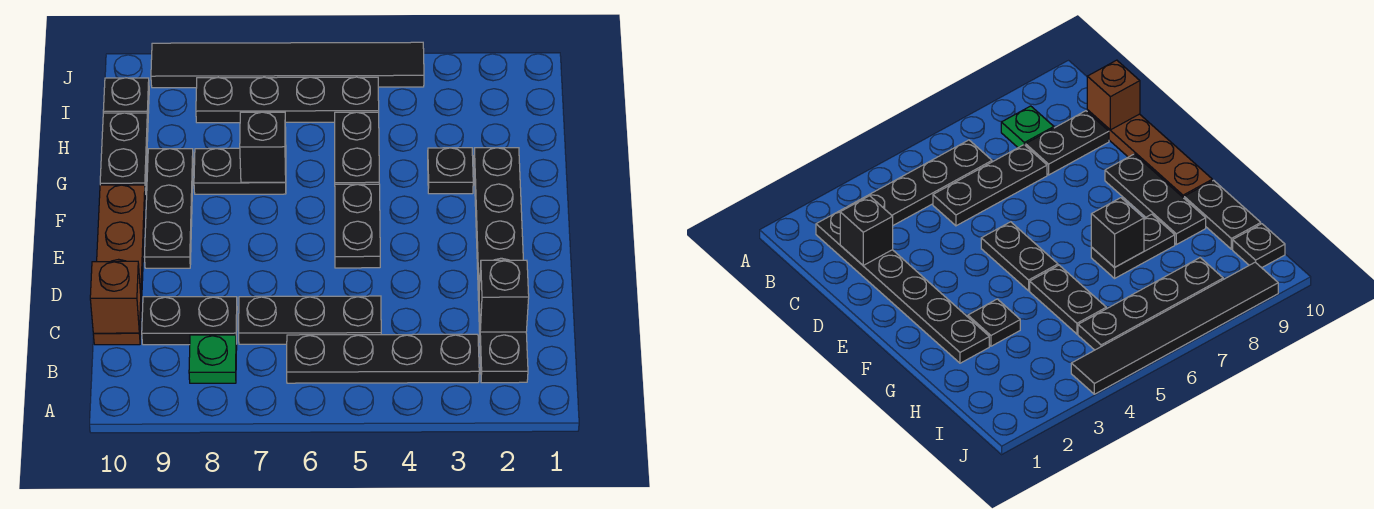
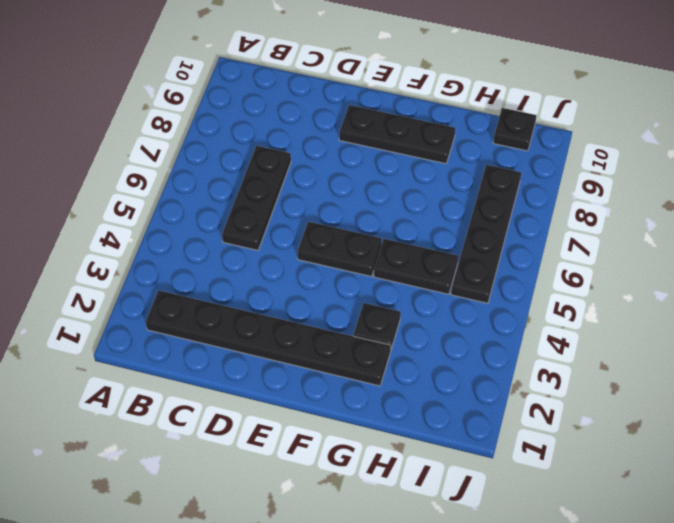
none -> black 1x4 plate [287,334,479,383]
none -> green 1x1 plate [189,335,237,383]
none -> black 1x2 plate [142,297,237,345]

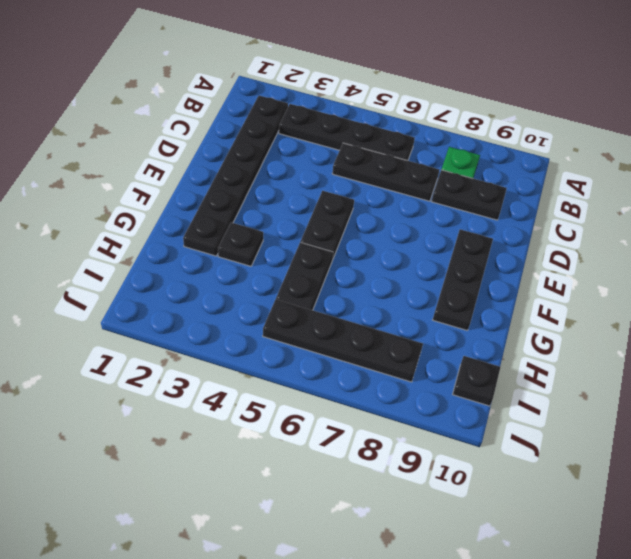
none -> brown 1x4 plate [93,185,146,345]
none -> black 1x2 plate [194,148,286,194]
none -> black 1x2 plate [100,113,148,193]

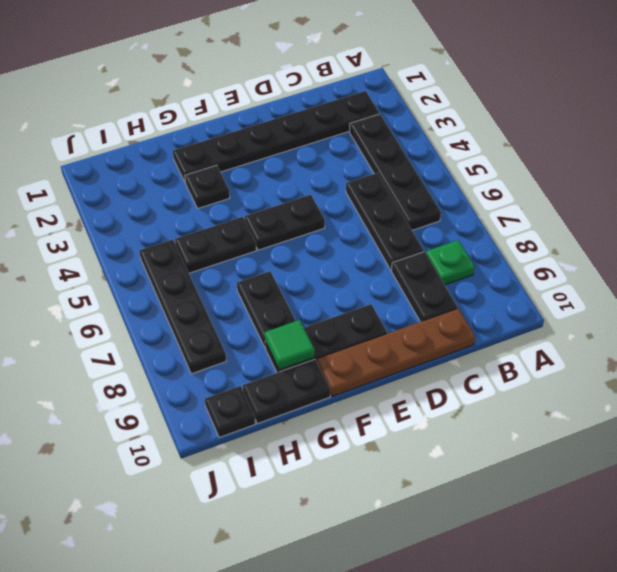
green 1x1 tile [265,320,315,370] -> none
none -> black 1x6 tile [151,42,424,88]
none -> black 1x1 brick [479,260,529,332]
none -> brown 1x1 brick [90,261,141,333]

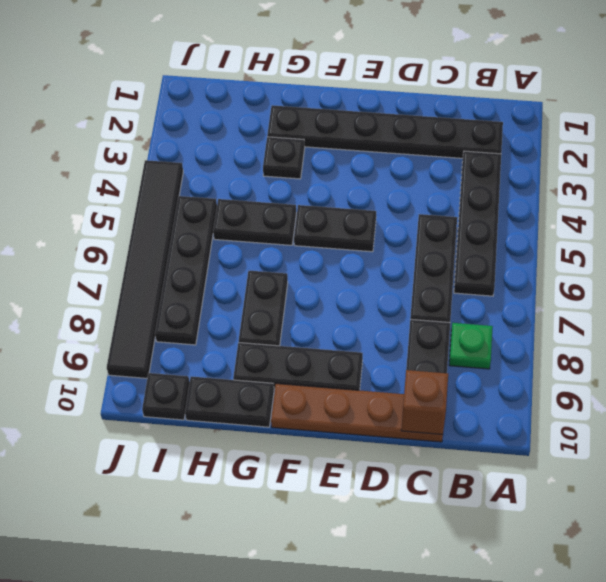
none -> black 1x1 brick [479,260,529,332]
none -> black 1x1 brick [240,112,286,183]

